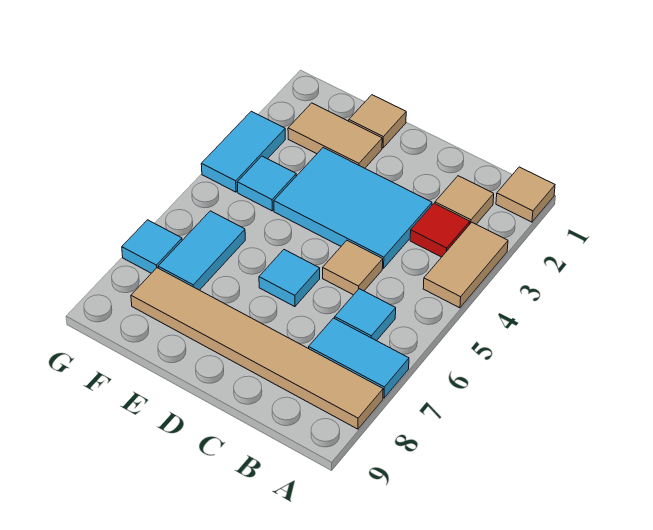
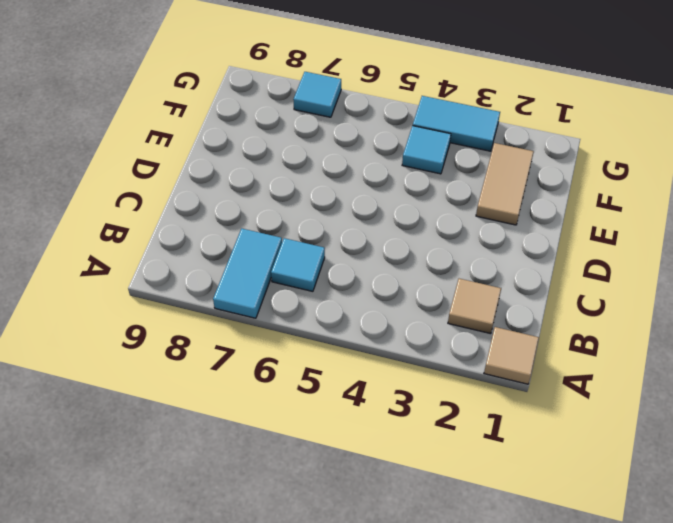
none -> tan 1x2 tile [423,222,508,308]
none -> tan 1x6 tile [131,268,383,429]
none -> red 1x1 tile [410,203,470,257]

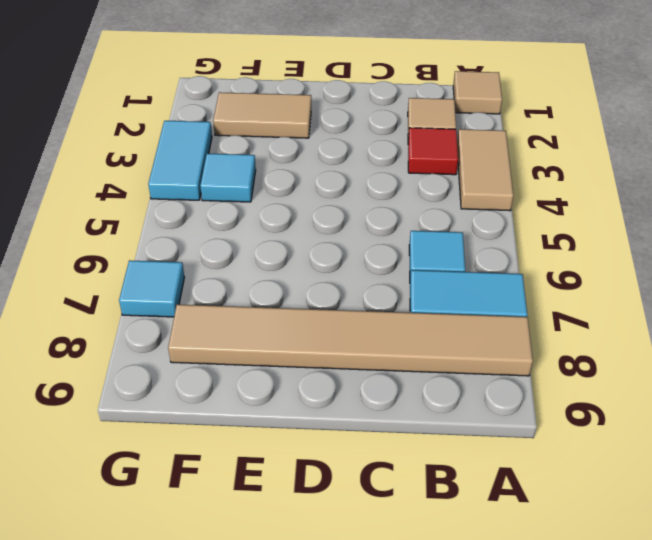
none -> cyan 2x3 tile [274,148,432,268]
none -> tan 1x1 tile [323,241,383,295]
none -> cyan 1x1 tile [259,250,320,307]

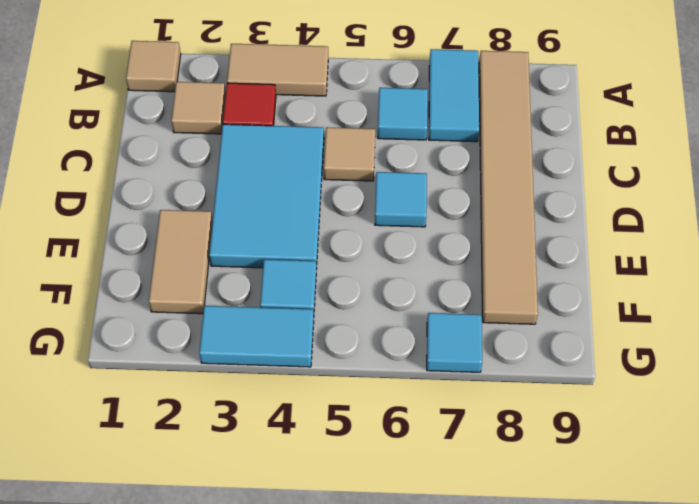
none -> tan 1x1 tile [349,95,406,148]
none -> cyan 1x2 tile [158,211,245,290]

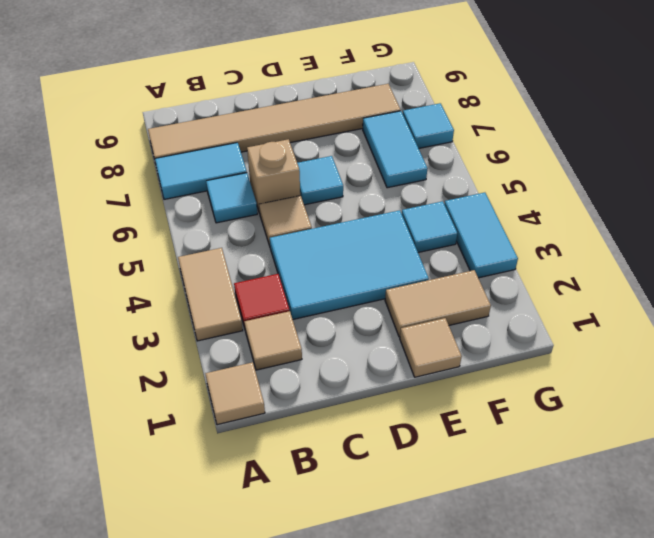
tan 1x1 brick [247,139,300,213] -> none

